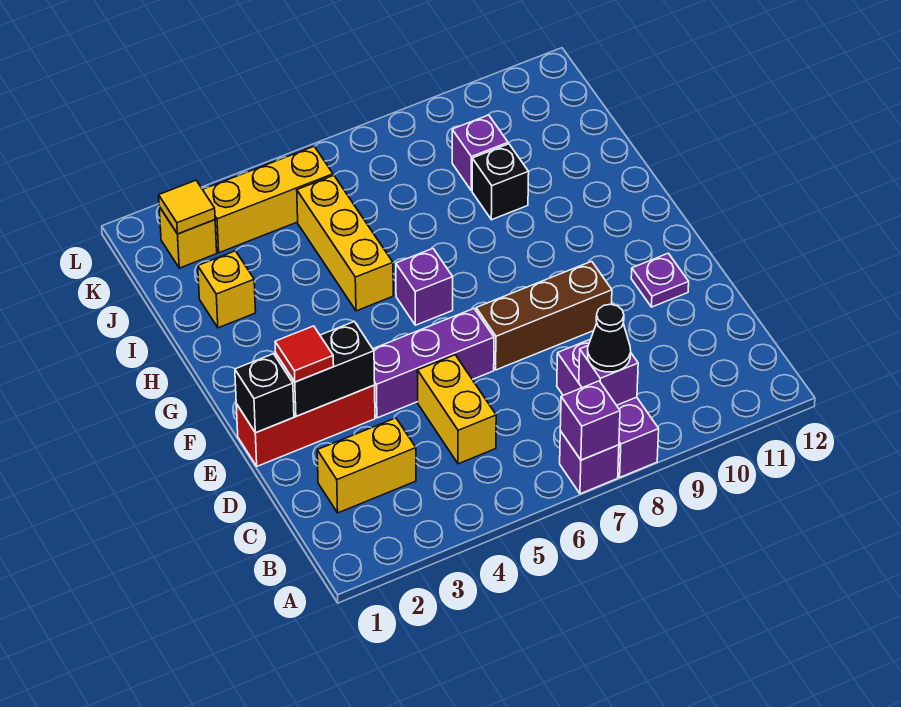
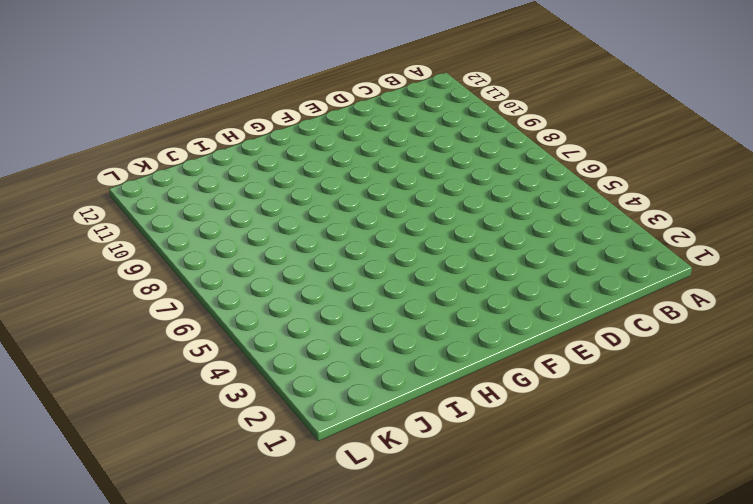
none -> purple 1x1 brick [560,431,619,494]
none -> purple 1x3 brick [557,340,659,477]
none -> yellow 1x2 brick [317,418,416,513]

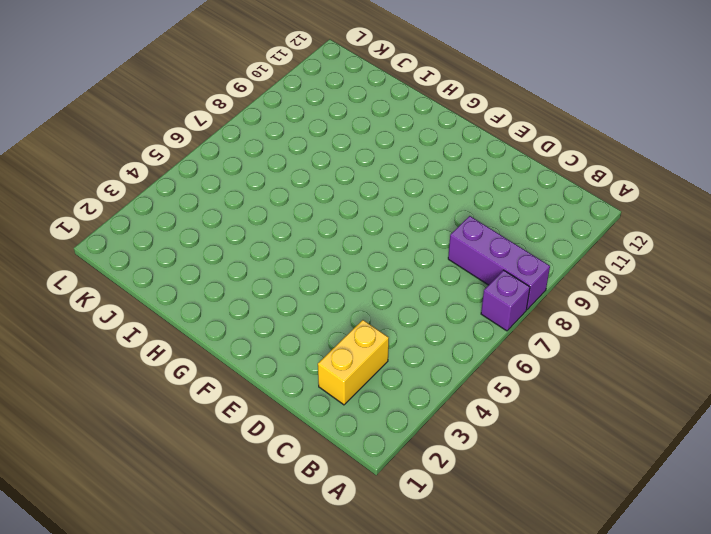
none -> yellow 1x2 brick [417,355,496,464]
none -> red 1x3 brick [236,385,375,466]
none -> purple 1x3 brick [373,309,494,418]

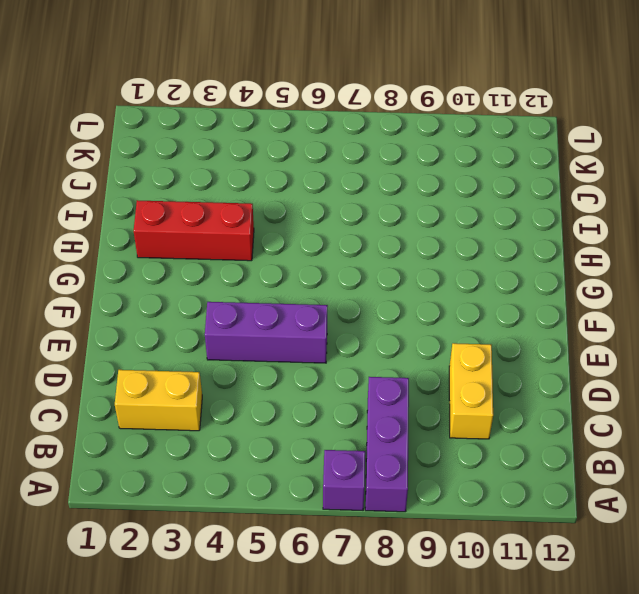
yellow 1x2 brick [449,343,493,439] -> yellow 1x2 brick moved to [417,355,496,464]
red 1x3 brick [134,200,254,261] -> red 1x3 brick moved to [236,385,375,466]
none -> brown 1x3 brick [476,261,612,370]
none -> purple 1x1 plate [631,253,689,307]
none -> purple 1x1 brick [396,249,453,325]

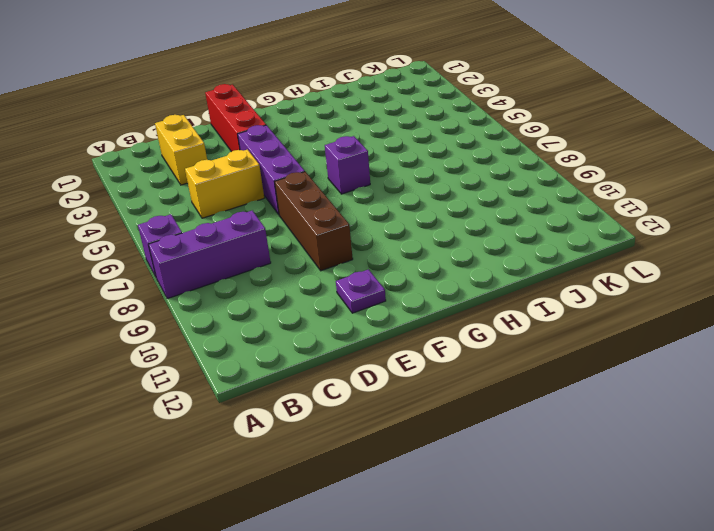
none -> yellow 1x3 brick [297,175,393,311]
none -> yellow 1x1 brick [198,251,256,328]
none -> black 1x1 brick [472,144,529,220]

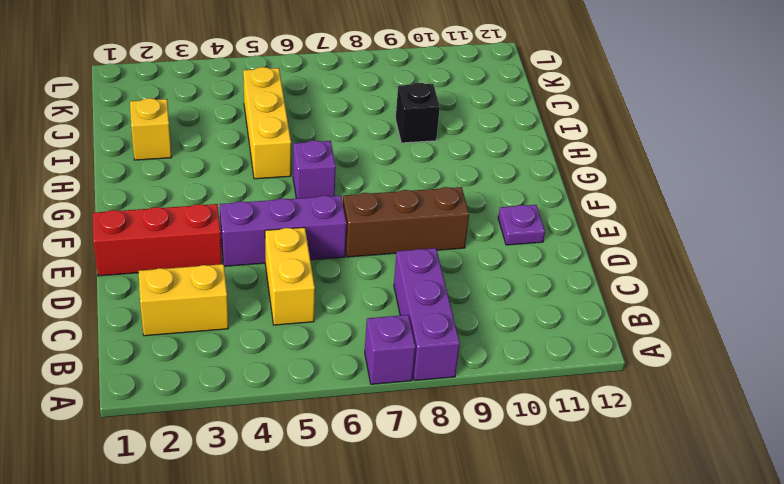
none -> purple 1x1 brick [452,115,508,191]
none -> yellow 1x1 brick [159,207,217,268]
none -> yellow 1x3 brick [203,146,333,253]

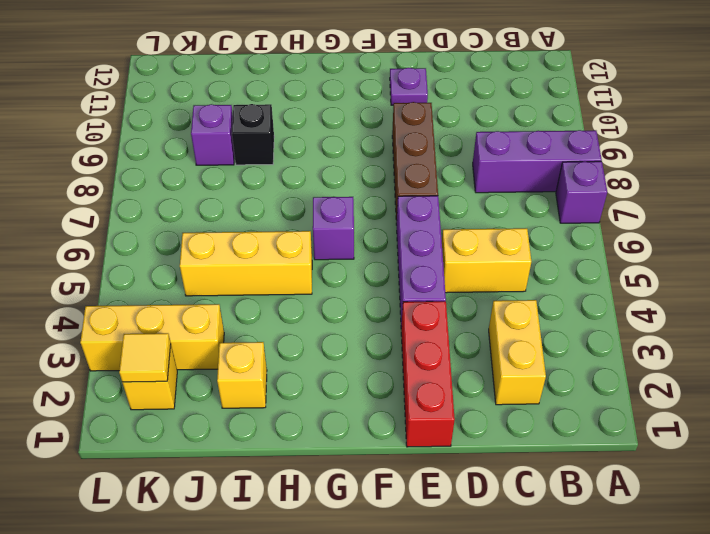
yellow 1x3 brick [80,304,224,371] -> yellow 1x3 brick turned to [203,146,333,253]
none -> purple 1x1 brick [560,381,620,460]
none -> purple 1x1 brick [579,346,638,405]
none -> black 1x1 brick [235,354,294,433]

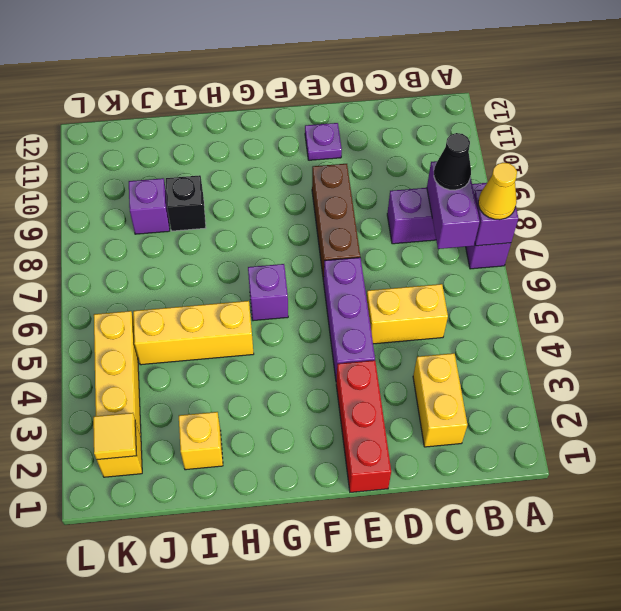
yellow 1x1 cone [478,163,517,220] -> none
purple 1x2 brick [427,161,480,249] -> purple 1x1 brick [579,346,638,405]
none -> black 1x1 brick [235,354,294,433]
none -> black 1x2 brick [276,322,375,416]
none -> red 1x1 tile [275,326,334,382]

